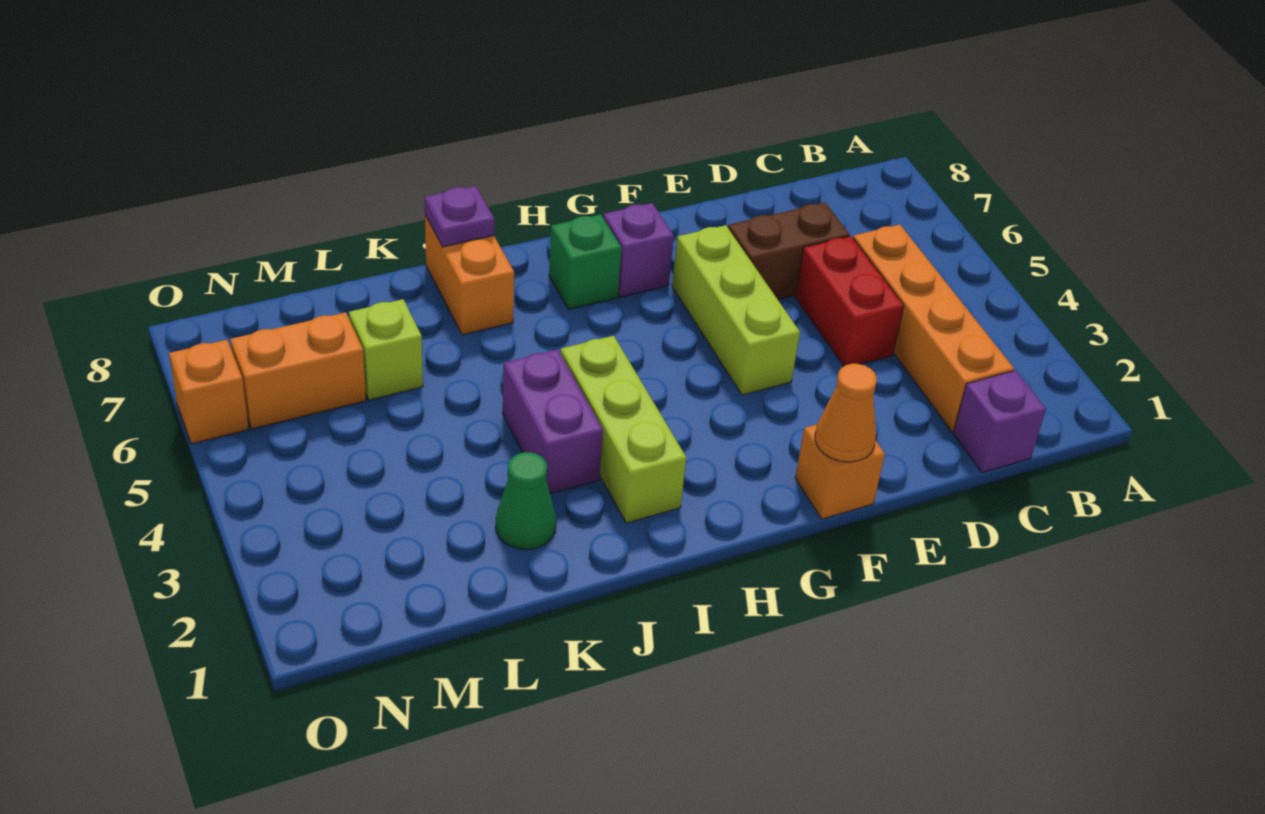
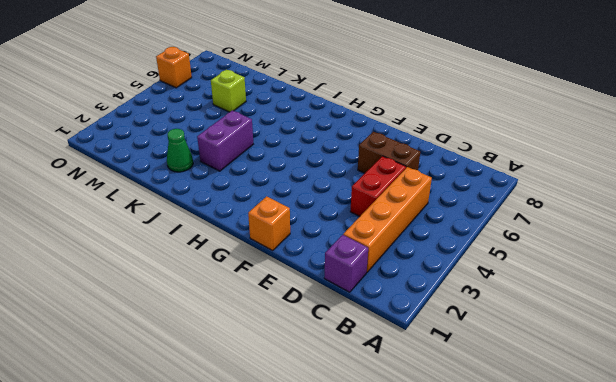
none -> lime 1x3 brick [672,225,800,395]
none -> purple 1x1 brick [603,203,674,297]
none -> green 1x1 brick [549,214,622,309]

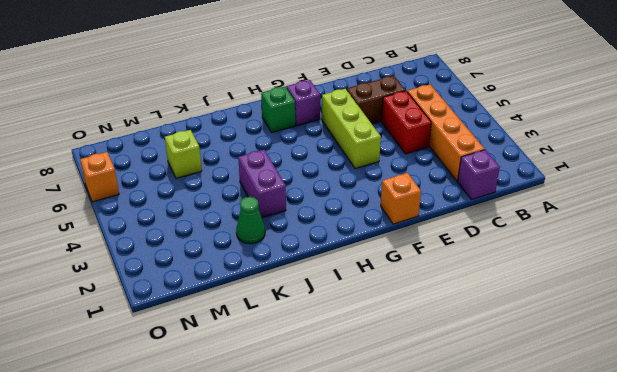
none -> lime 1x3 brick [560,336,686,523]
none -> orange 1x2 brick [425,215,514,335]
none -> orange 1x2 brick [230,312,366,429]

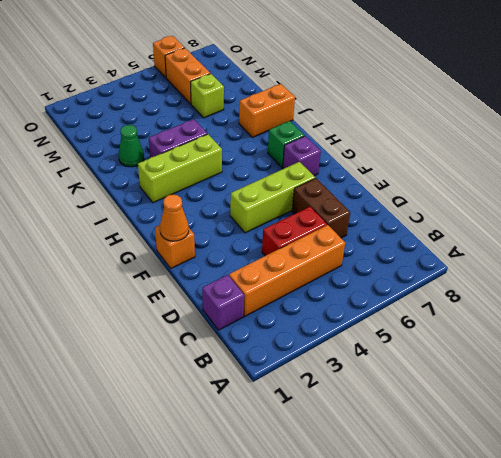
none -> purple 1x1 plate [424,186,494,247]

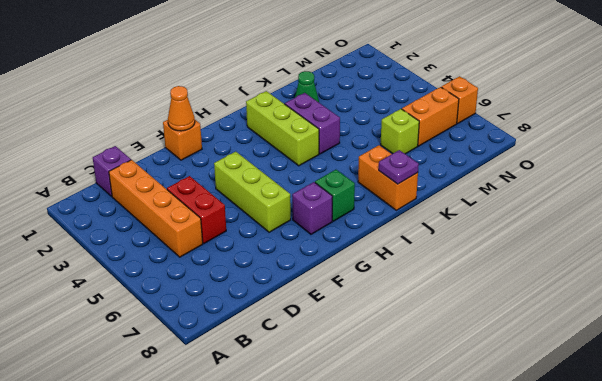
none -> brown 1x2 brick [728,203,850,300]

